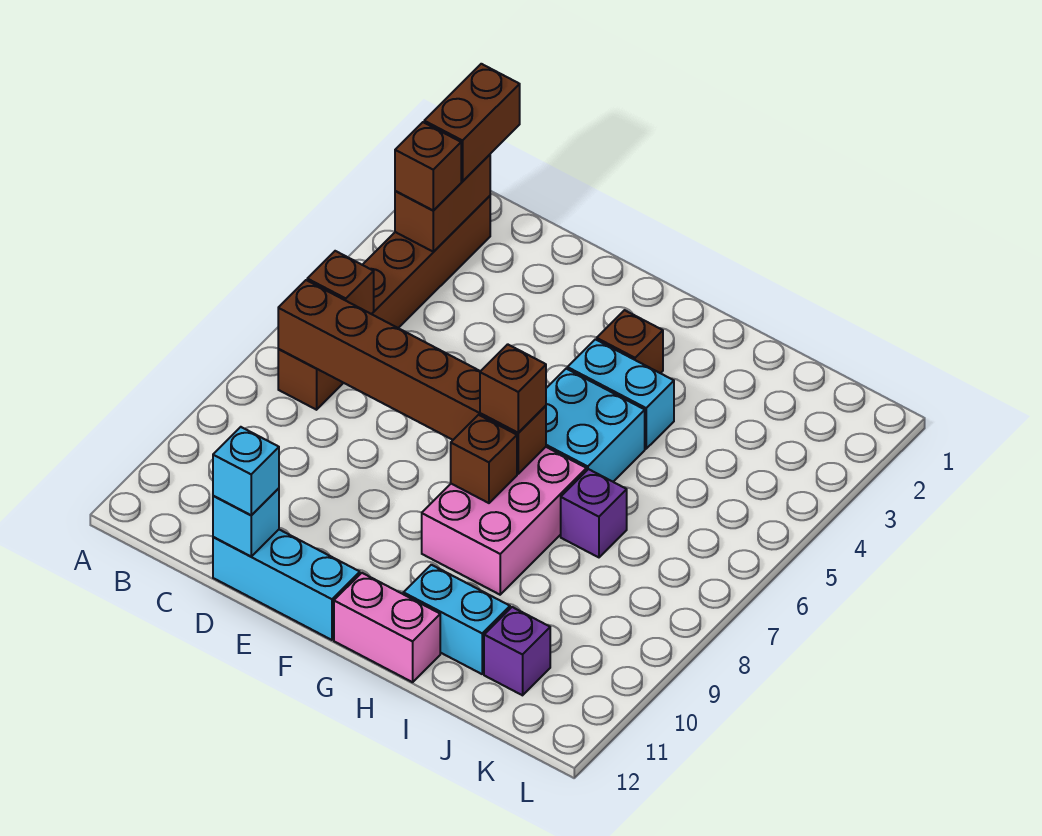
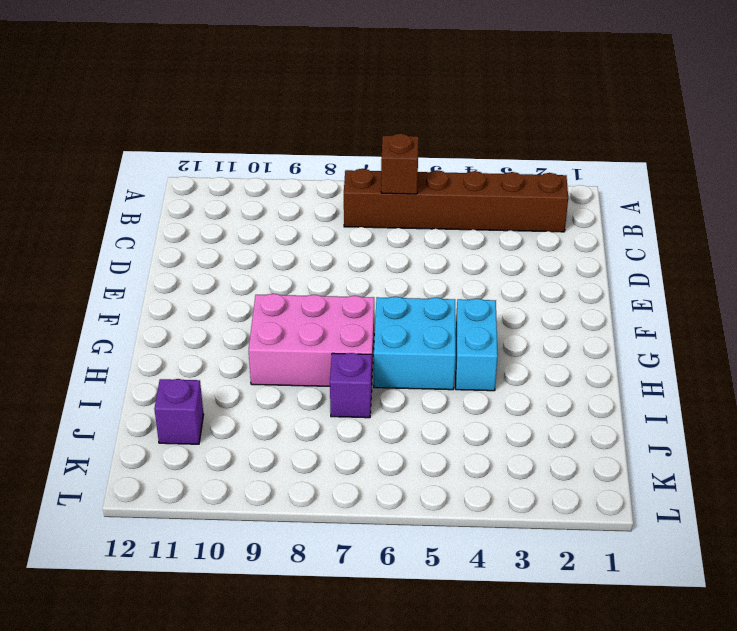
none -> cyan 1x3 brick [213,530,360,640]
none -> brown 1x1 brick [597,310,663,373]
none -> pink 1x2 brick [334,573,440,682]

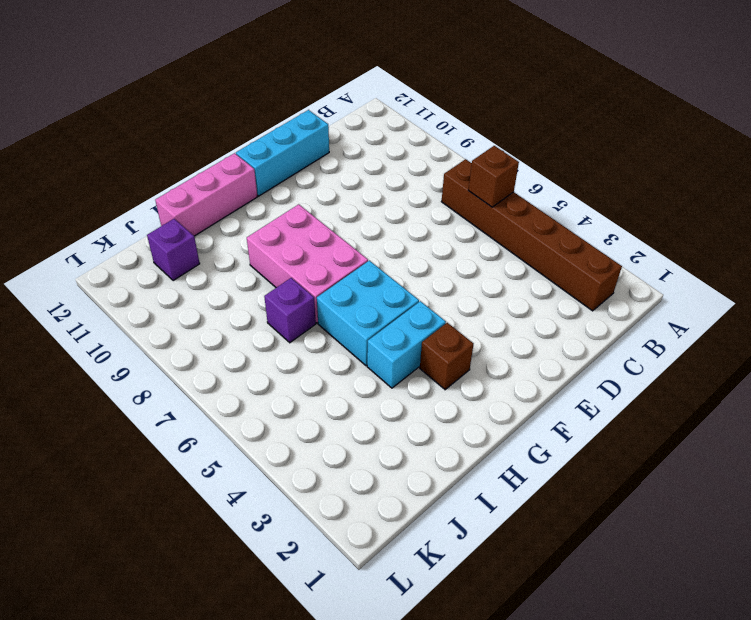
pink 1x3 brick [155,153,258,236] -> pink 1x2 brick [334,573,440,682]
none -> cyan 1x2 brick [403,565,510,674]
none -> brown 1x2 brick [395,155,490,252]
none -> brown 1x6 brick [278,280,546,474]

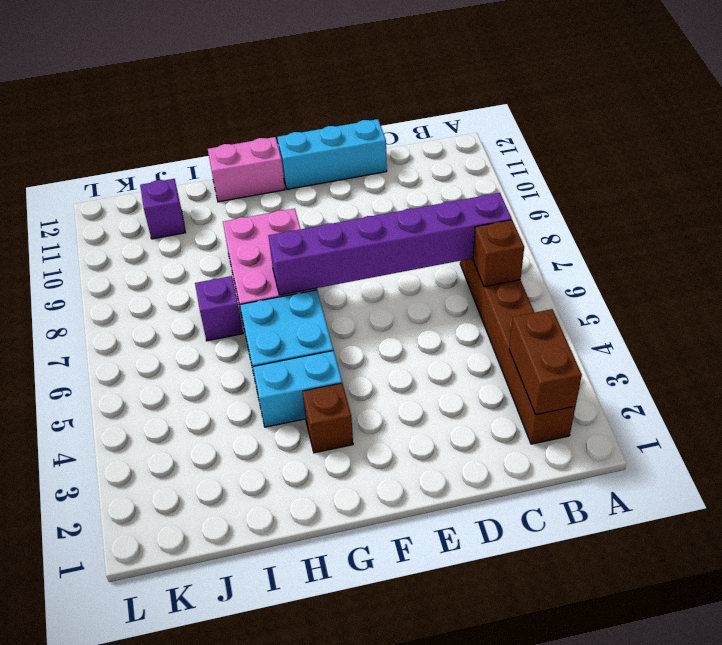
purple 1x6 brick [268,193,512,295] -> brown 1x6 brick [278,280,546,474]
none -> cyan 1x2 brick [403,565,510,674]
none -> cyan 1x1 brick [213,488,279,556]
none -> brown 1x1 brick [451,415,517,503]

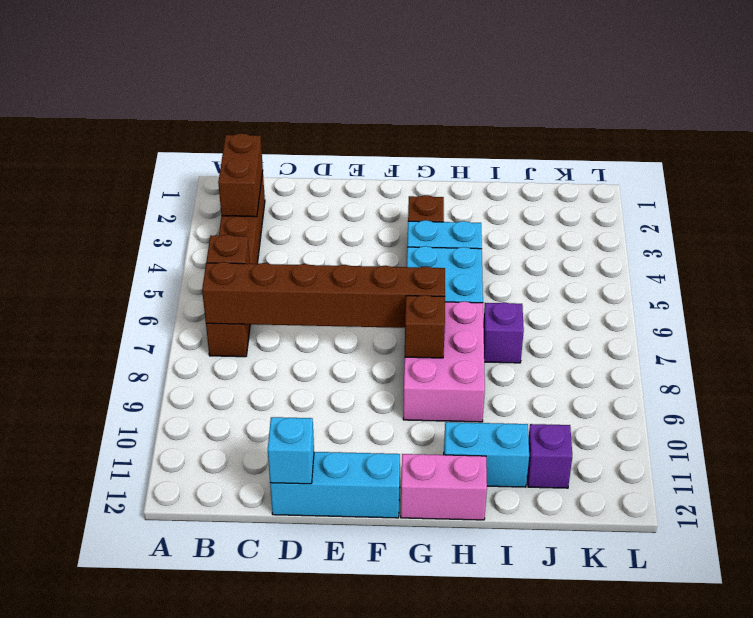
none -> brown 1x2 brick [424,64,520,181]
none -> brown 1x1 brick [395,122,461,211]
none -> cyan 1x1 brick [213,427,279,515]

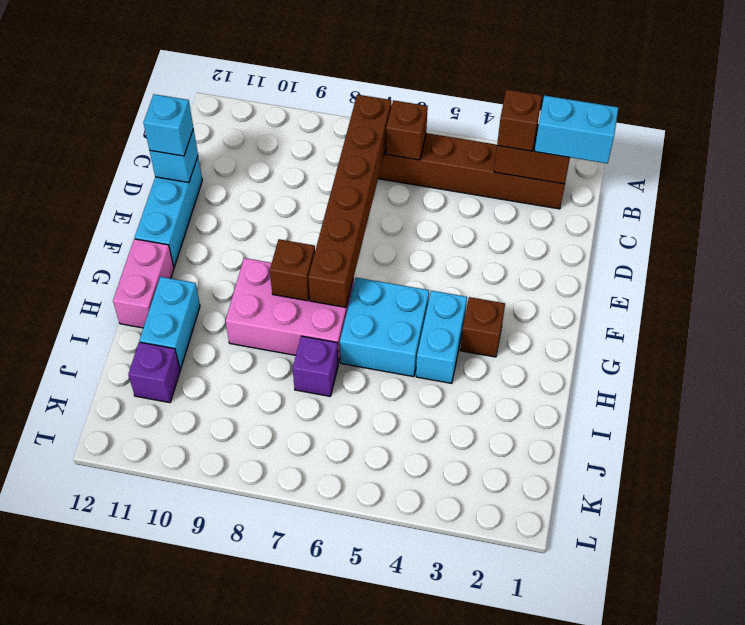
cyan 1x2 brick [535,95,618,164] -> brown 1x2 brick [424,64,520,181]
none -> brown 1x1 brick [480,344,546,433]

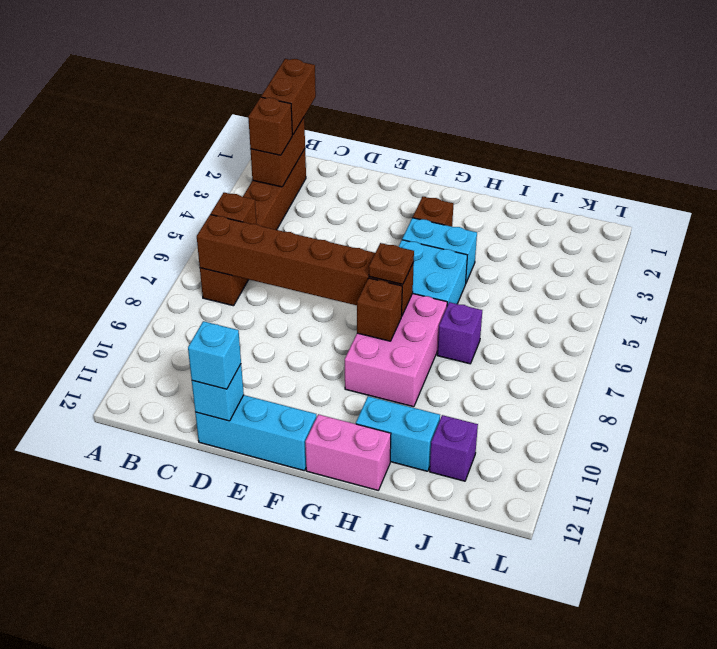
brown 1x1 plate [369,243,414,284] -> brown 1x1 brick [480,344,546,433]

